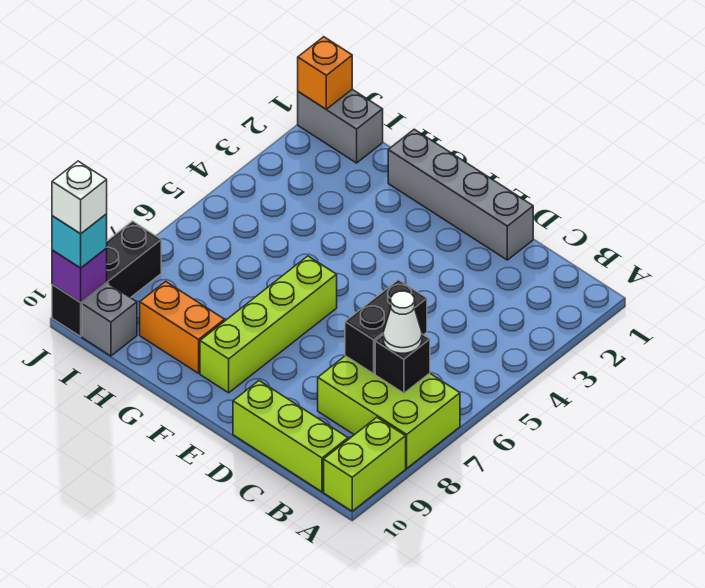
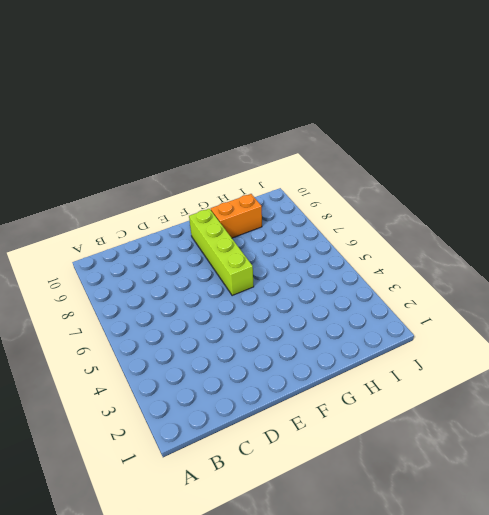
none -> lime 2x3 brick [318,356,460,468]
none -> lime 1x2 brick [324,417,406,511]
none -> lime 1x3 brick [233,381,348,492]

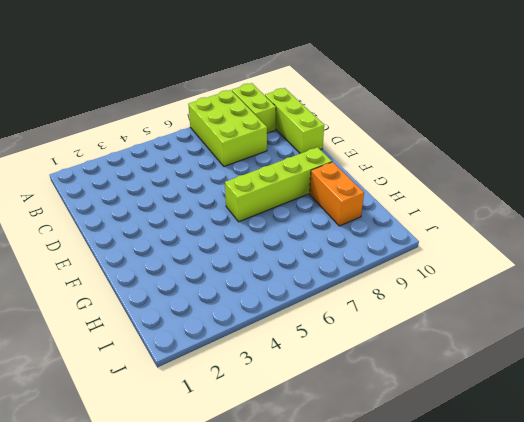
lime 1x2 brick [232,83,276,133] -> lime 1x2 brick turned to [324,417,406,511]
none -> grey 1x4 brick [388,129,533,260]
none -> grey 1x2 brick [298,89,383,163]
none -> grey 1x1 brick [82,284,137,356]

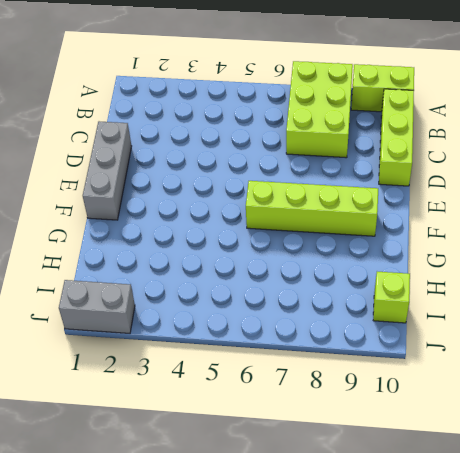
grey 1x3 brick [83,121,132,220] -> grey 1x4 brick [388,129,533,260]
lime 1x1 brick [373,272,410,323] -> grey 1x1 brick [82,284,137,356]
grey 1x2 brick [59,280,135,333] -> grey 1x2 brick turned to [298,89,383,163]
none -> orange 1x2 brick [140,281,225,373]
none -> black 1x3 brick [52,221,161,336]
none -> black 1x1 brick [375,334,430,393]

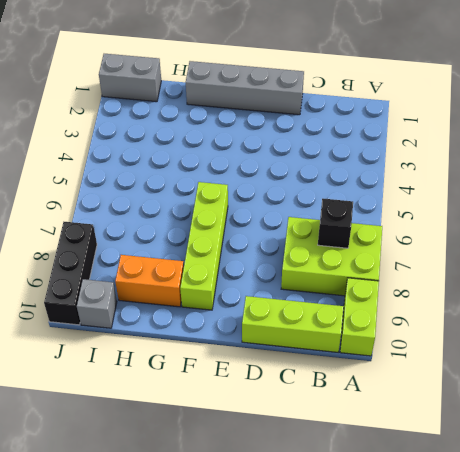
none -> black 1x2 brick [345,280,427,374]
none -> orange 1x1 brick [298,37,352,109]
none -> purple 1x1 brick [52,248,107,302]

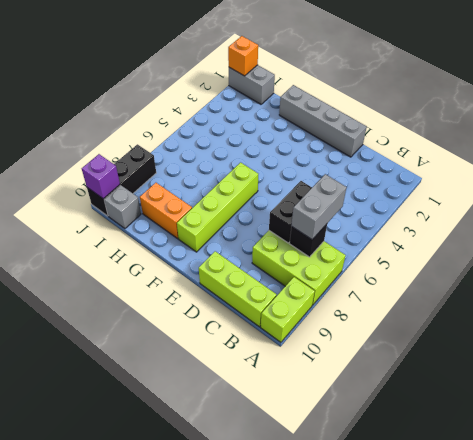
grey 1x2 brick [291,174,347,240] -> white 1x1 cone [383,291,422,353]
none -> cyan 1x1 brick [52,214,107,268]
none -> white 1x1 brick [52,161,107,234]

